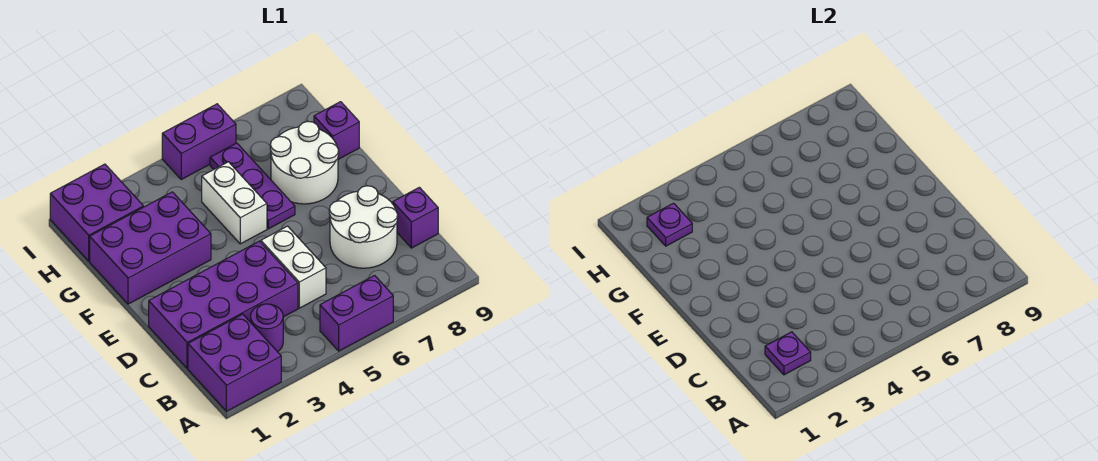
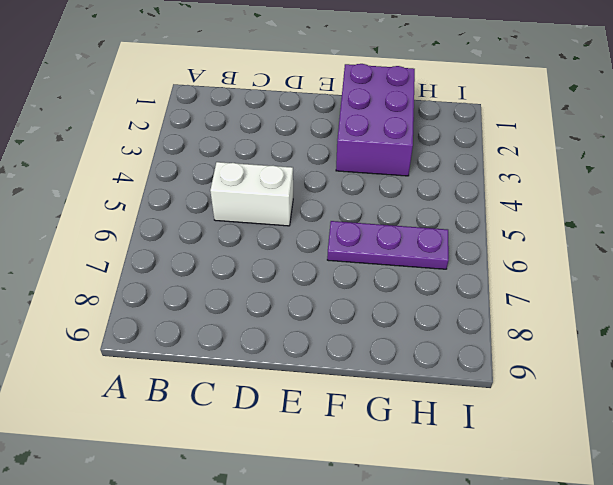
none -> purple 2x2 brick [188,314,281,411]
none -> purple 1x2 brick [320,276,393,351]
none -> purple 1x1 round brick [251,304,283,352]

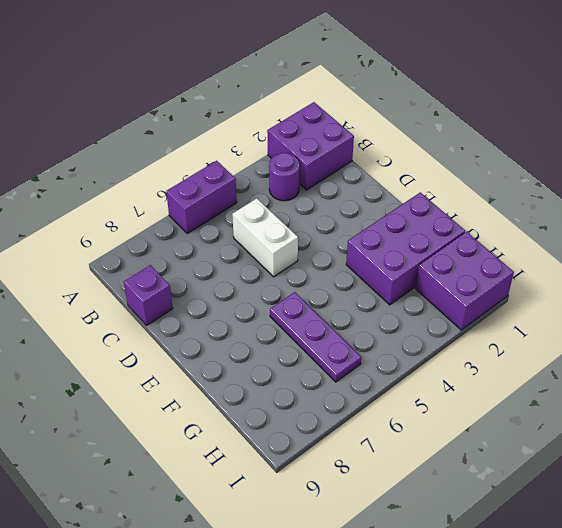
none -> purple 2x4 brick [149,241,298,368]
none -> white 2x2 round brick [329,186,398,268]
none -> white 1x2 brick [202,162,267,244]

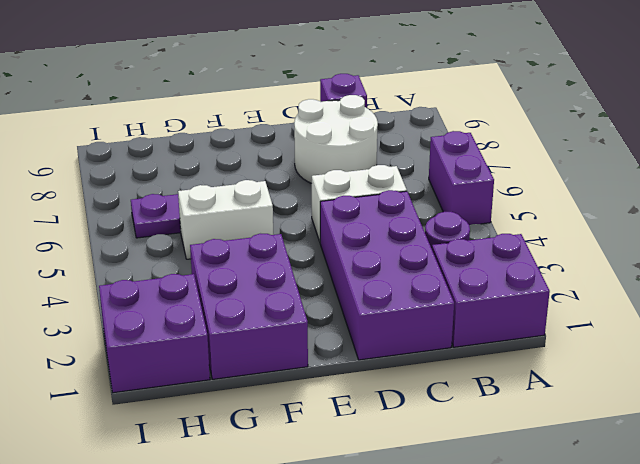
none -> white 2x2 round brick [270,121,339,204]
none -> purple 1x1 brick [314,102,359,159]
none -> purple 1x2 brick [162,104,236,179]

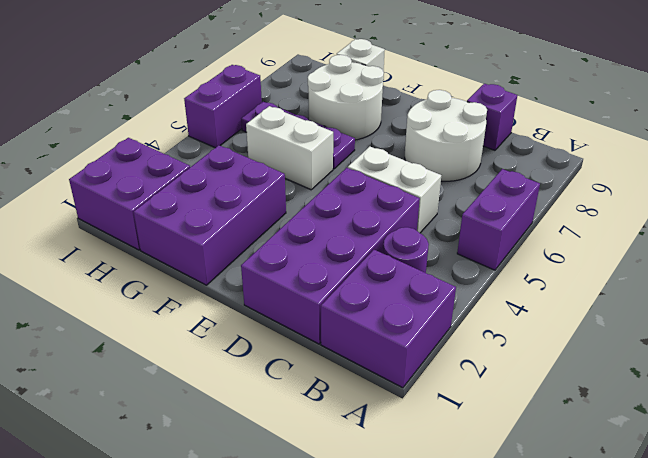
white 1x1 brick [337,39,385,71] -> purple 1x1 brick [314,102,359,159]
none -> purple 1x1 plate [765,332,811,375]
none -> purple 1x1 plate [647,203,692,246]

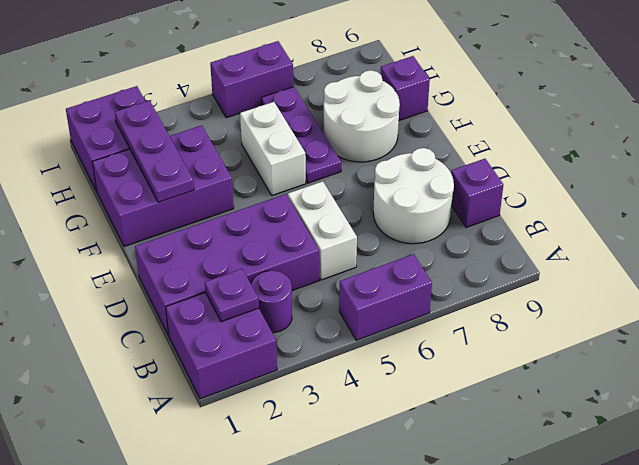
purple 1x3 plate [115,101,194,202] -> purple 1x1 plate [647,203,692,246]

